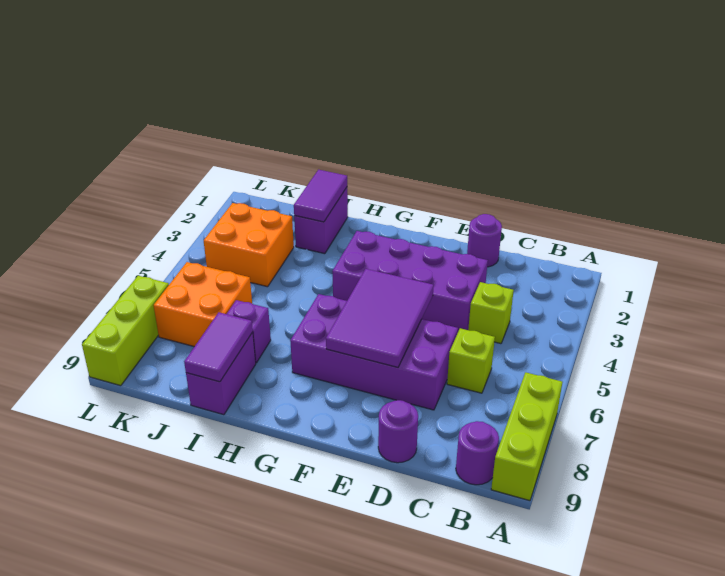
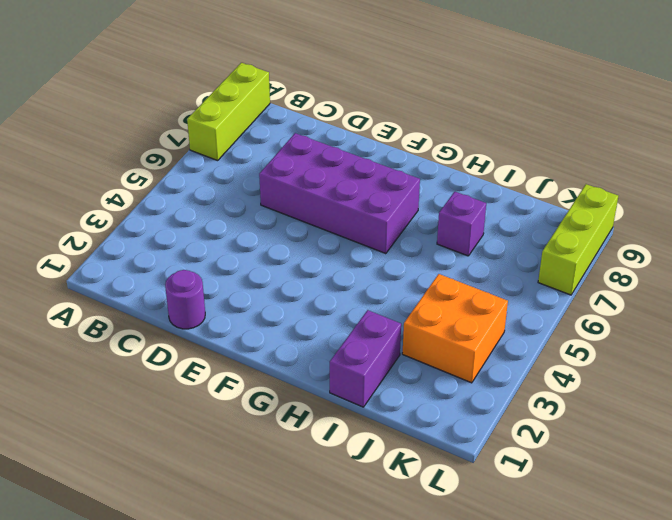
none -> purple 1x1 round brick [456,421,499,485]
none -> lime 1x1 brick [468,282,514,344]
none -> lime 1x1 brick [447,328,495,393]

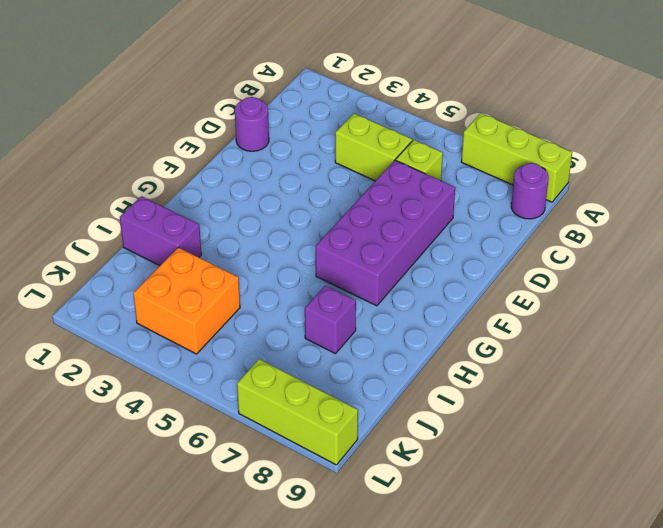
lime 1x2 brick [335,114,412,181] -> lime 1x1 brick [468,282,514,344]
none -> purple 2x4 brick [332,231,488,331]
none -> purple 1x1 round brick [378,400,418,463]
none -> purple 1x2 brick [186,332,256,415]

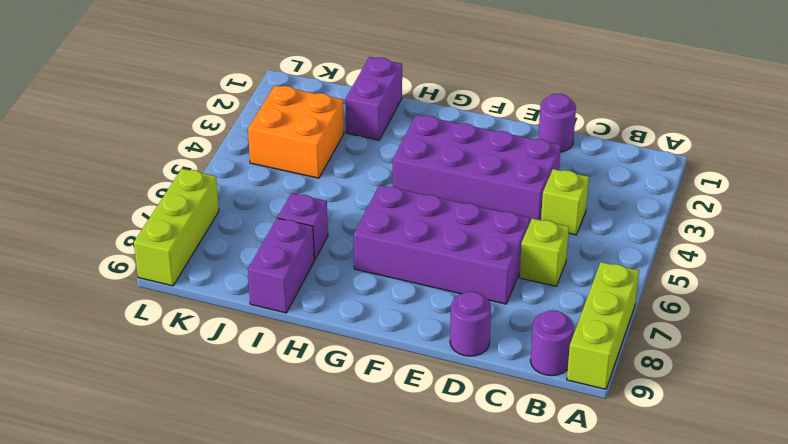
none -> orange 2x2 brick [154,262,252,347]
none -> purple 2x3 tile [326,269,434,367]
none -> purple 1x2 tile [294,170,347,222]

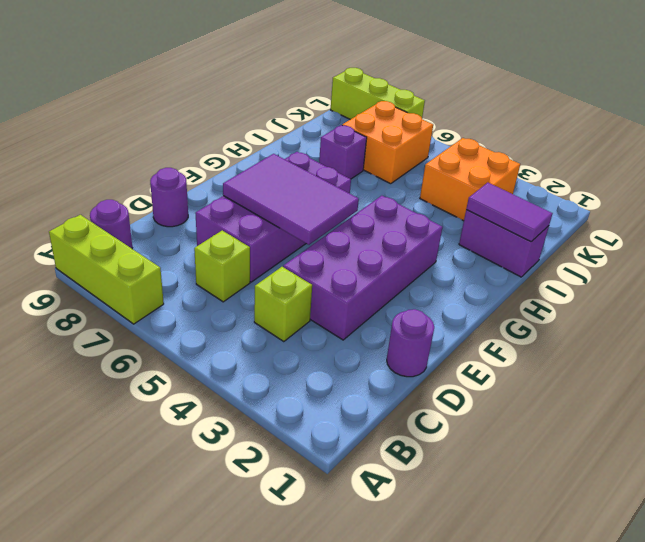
none -> purple 1x2 brick [186,332,256,415]
none -> purple 1x2 tile [184,312,253,382]

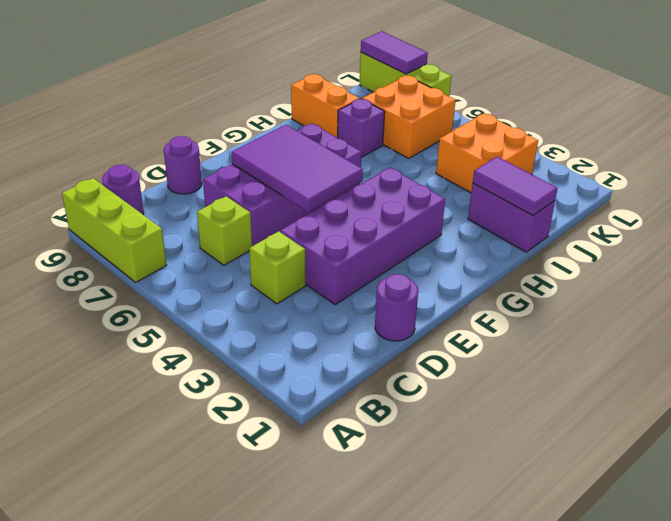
orange 1x2 brick [291,74,360,138] -> purple 1x2 brick [186,332,256,415]
purple 1x2 tile [361,31,428,74] -> purple 1x2 tile moved to [184,312,253,382]

